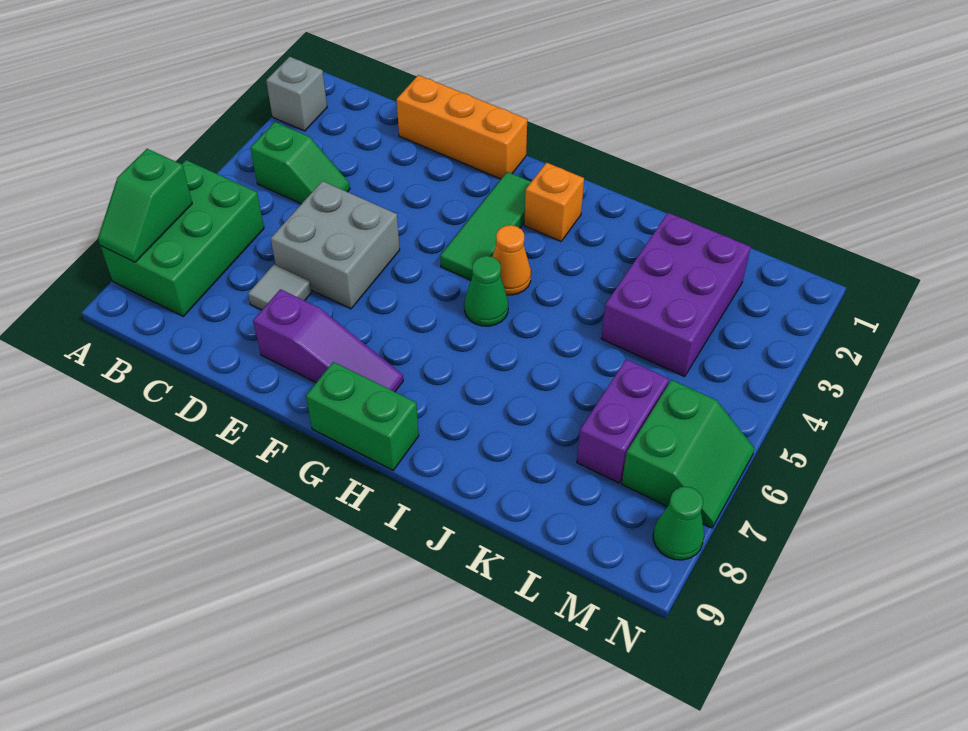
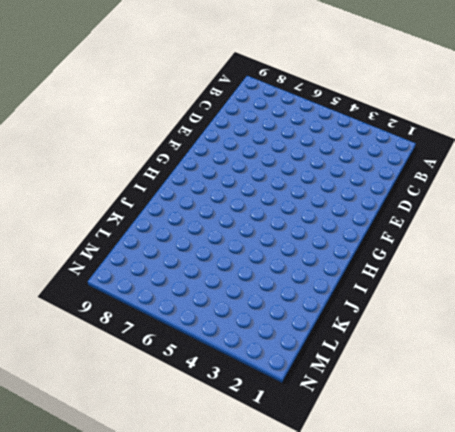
none -> grey 1x1 brick [266,57,327,131]
none -> green 2x3 brick [101,160,264,316]
none -> green 1x2 slope [250,122,350,204]

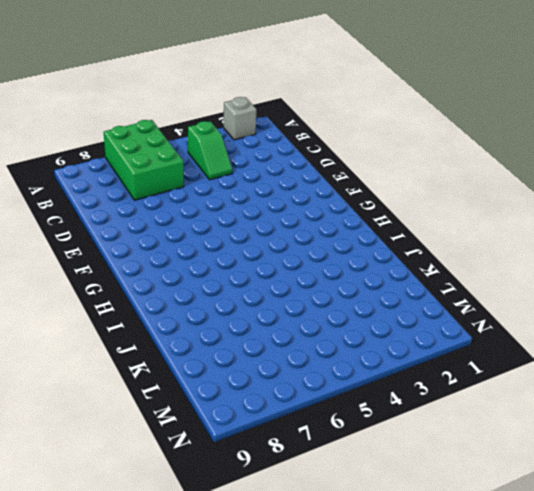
green 2x3 brick [104,120,184,200] -> green 2x3 brick turned to [101,160,264,316]
none -> orange 1x3 brick [397,75,527,179]
none -> grey 2x2 brick [271,181,400,309]
none -> grey 1x1 tile [248,264,312,310]

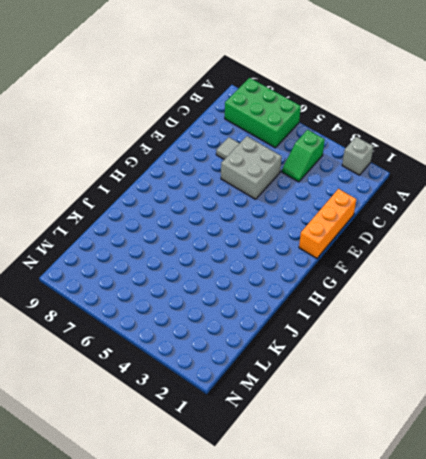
none -> purple 1x3 slope [253,289,403,392]
none -> green 1x3 tile [440,172,531,280]
none -> green 1x2 brick [306,362,419,470]

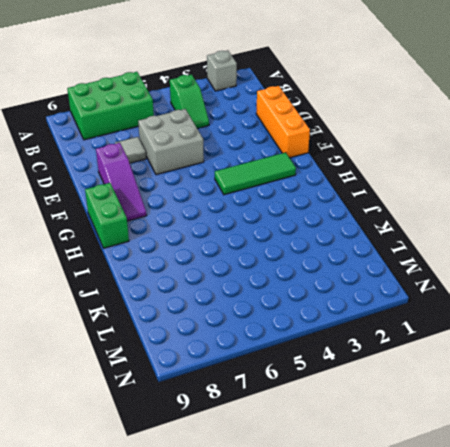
none -> orange 1x1 brick [524,163,584,241]
none -> orange 1x1 cone [492,225,531,295]
none -> green 1x1 cone [464,256,508,326]

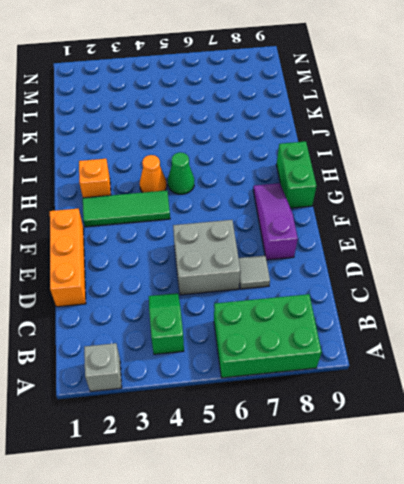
none -> purple 2x3 brick [601,213,751,377]
none -> purple 1x2 brick [577,359,669,483]
none -> green 2x2 slope [622,380,755,528]

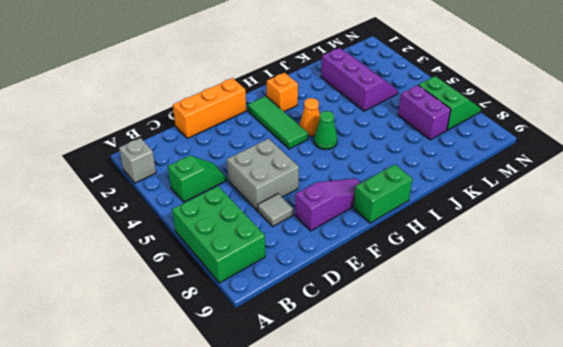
purple 2x3 slope [321,48,398,111] -> purple 2x3 brick [601,213,751,377]
none -> green 1x1 cone [653,487,704,560]
none -> green 1x2 slope [98,149,192,262]

